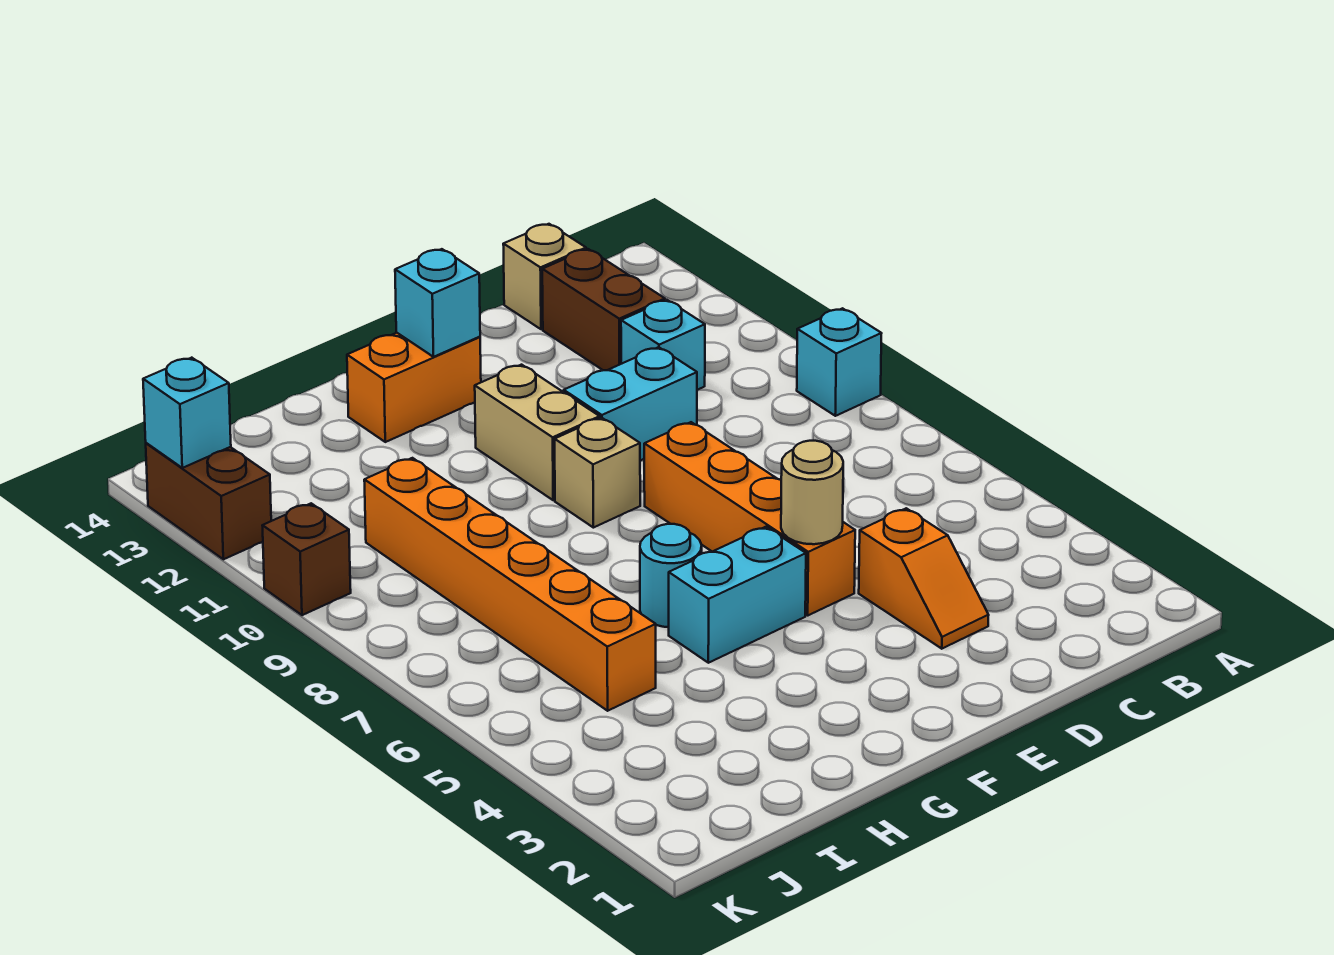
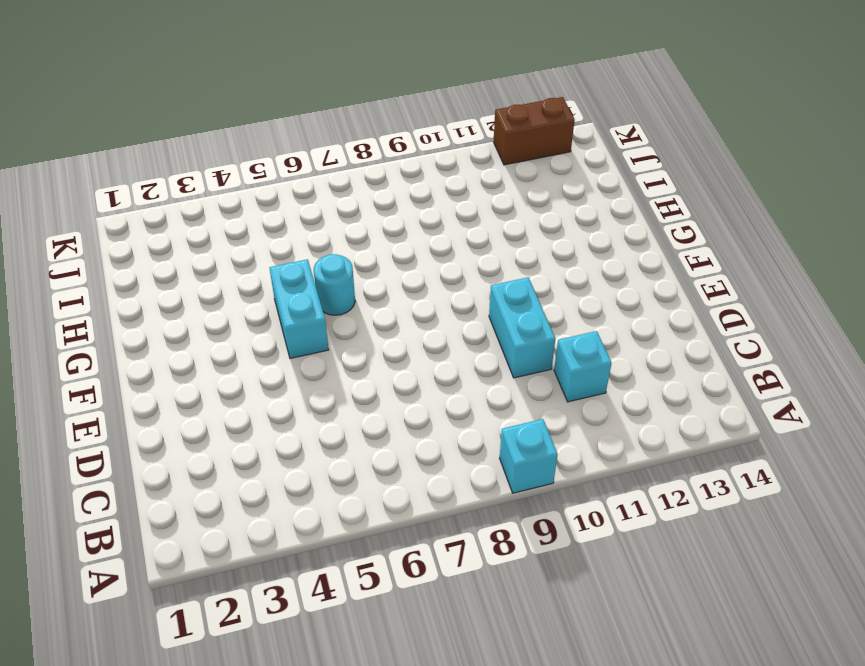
none -> brown 1x2 brick [542,249,665,370]
none -> tan 1x1 brick [503,224,586,329]
none -> orange 1x2 slope [859,508,989,649]

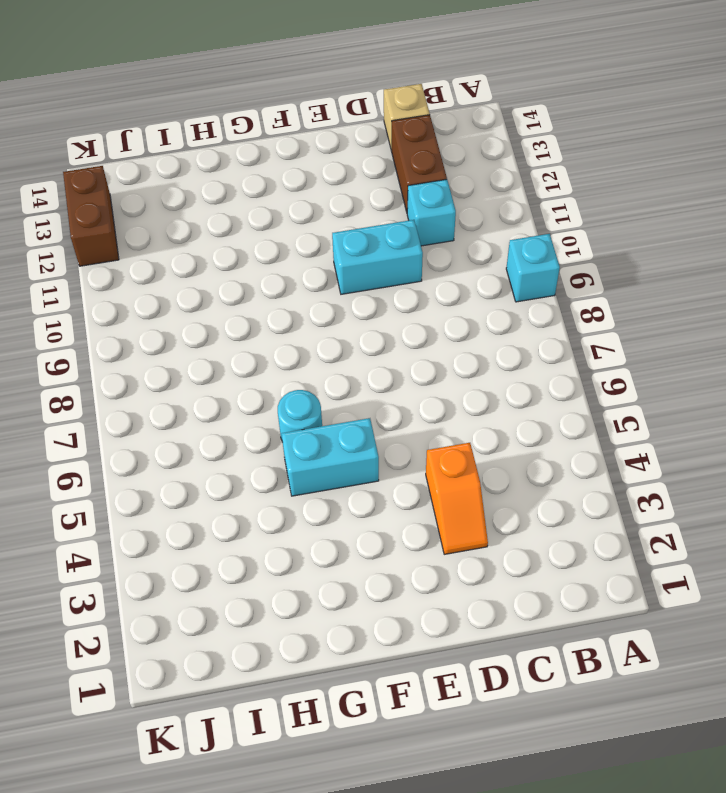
none -> orange 1x4 brick [644,422,855,615]
none -> tan 1x1 brick [555,418,640,528]
none -> tan 1x2 brick [475,365,600,500]

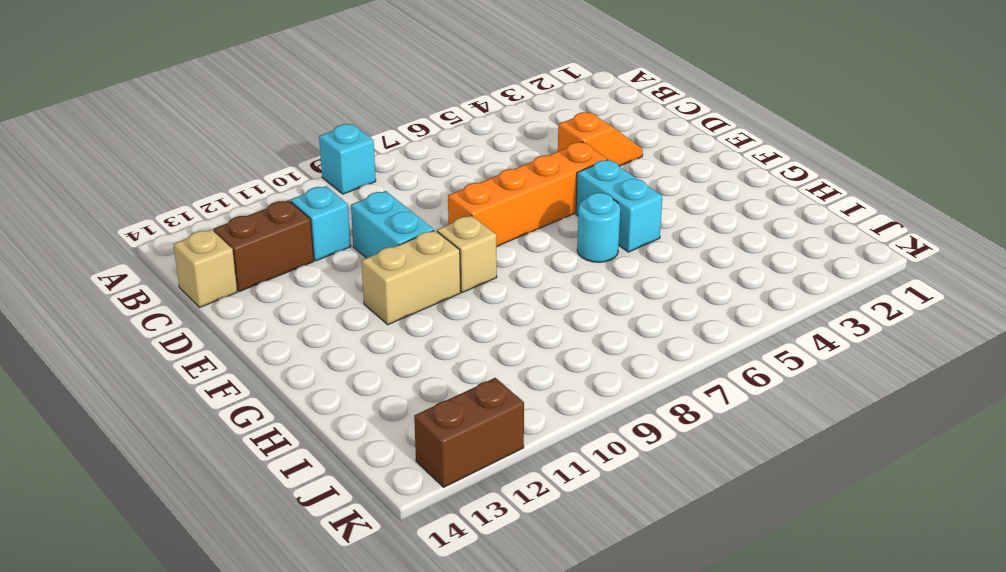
none -> orange 1x2 brick [347,333,481,442]
none -> orange 1x6 brick [364,458,656,711]
none -> brown 1x1 brick [262,503,351,615]

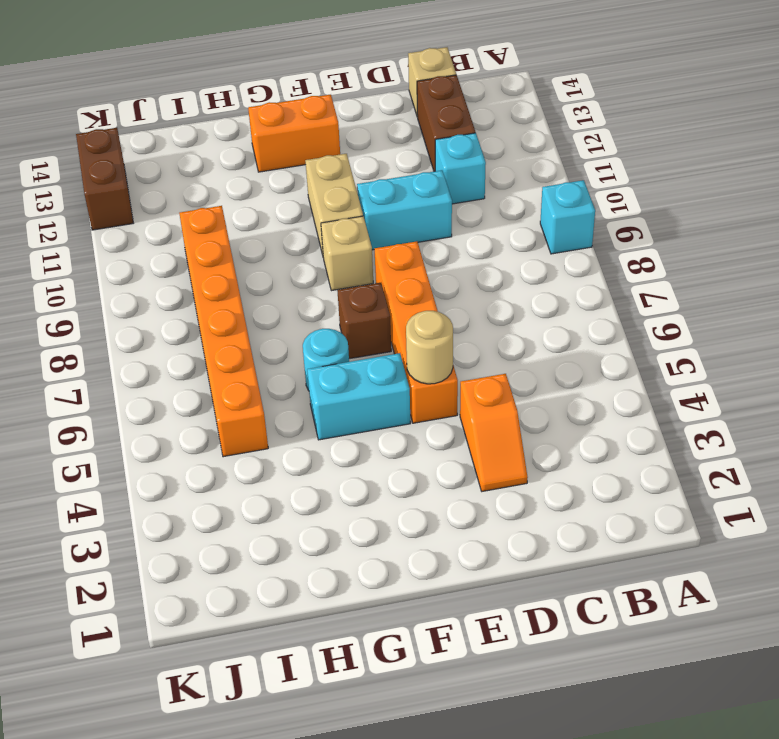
brown 1x1 brick [337,283,391,359] -> brown 1x1 brick moved to [262,503,351,615]
none -> cyan 1x1 brick [395,249,480,357]
none -> cyan 1x1 brick [143,358,231,468]

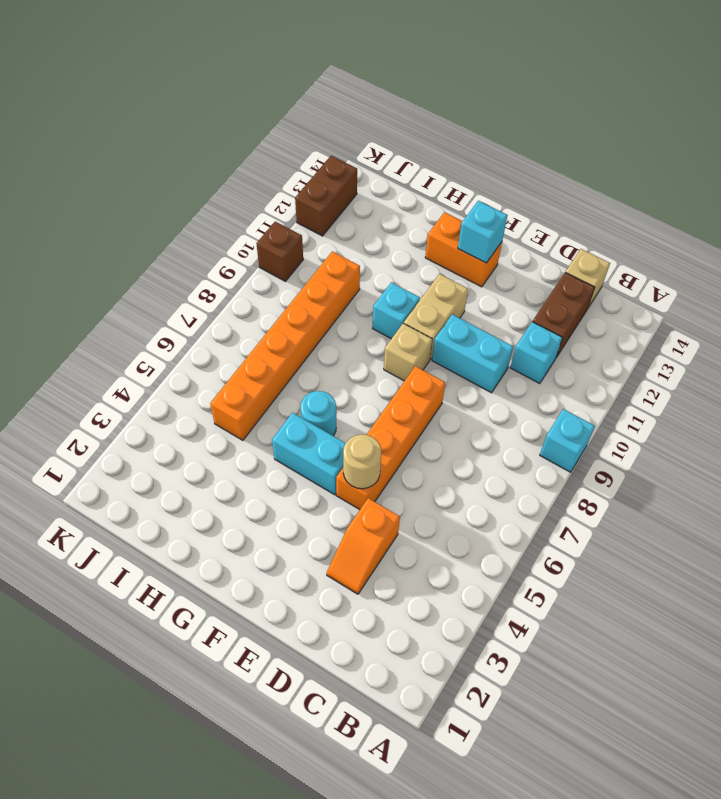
cyan 1x1 brick [373,282,420,339] -> cyan 1x1 brick moved to [143,358,231,468]

